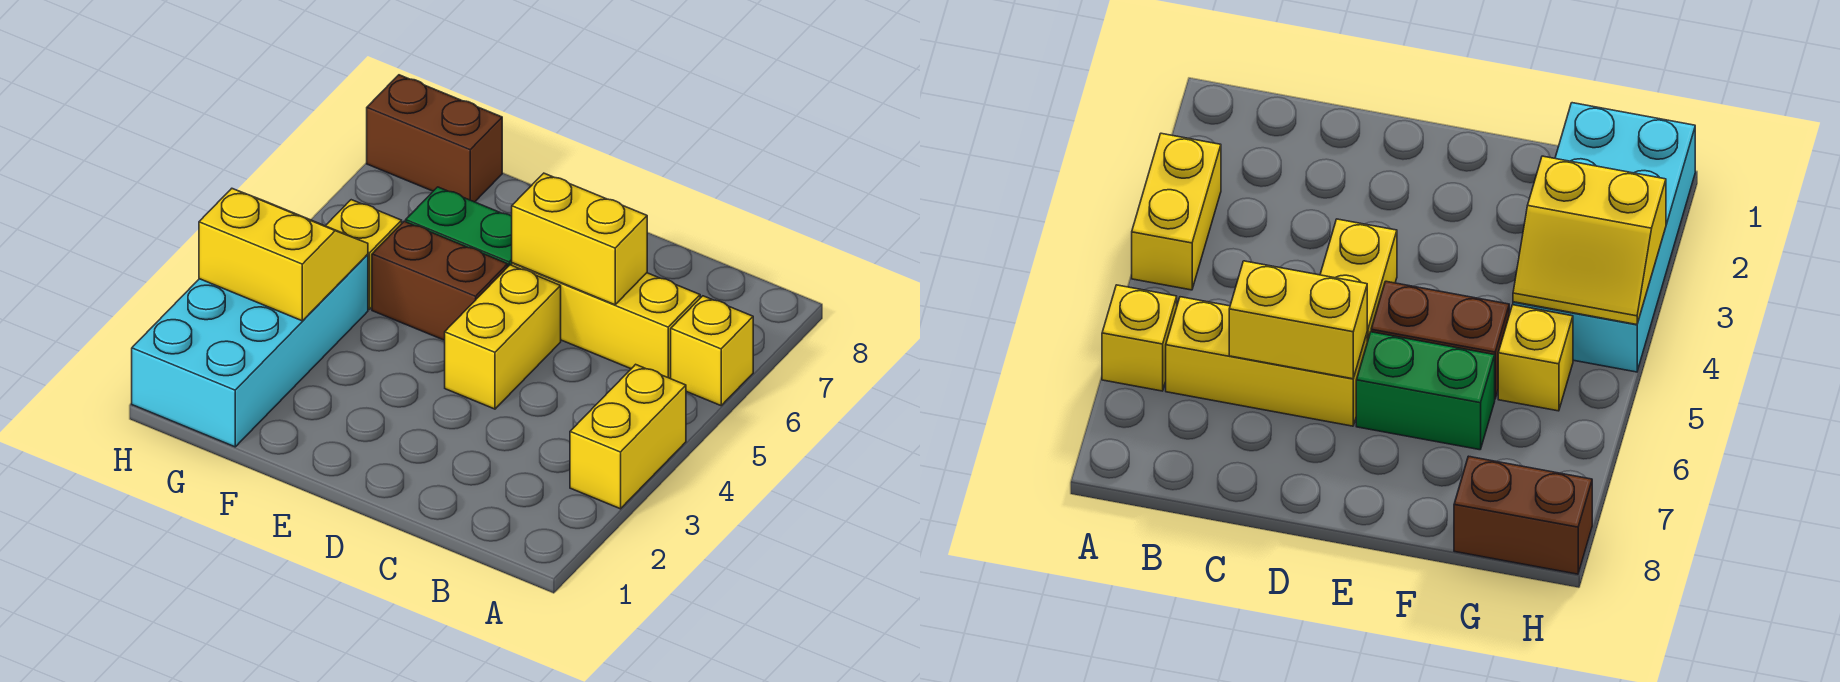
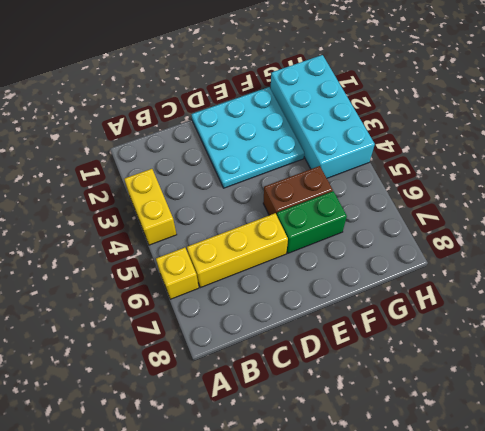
cyan 3x3 plate [191,87,304,188] -> none
none -> yellow 1x2 brick [445,265,561,409]
none -> yellow 1x1 brick [326,200,402,309]

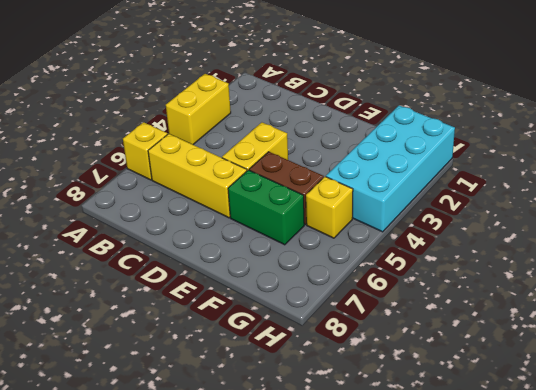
none -> brown 1x2 brick [367,75,502,202]
none -> yellow 1x2 brick [512,173,647,305]

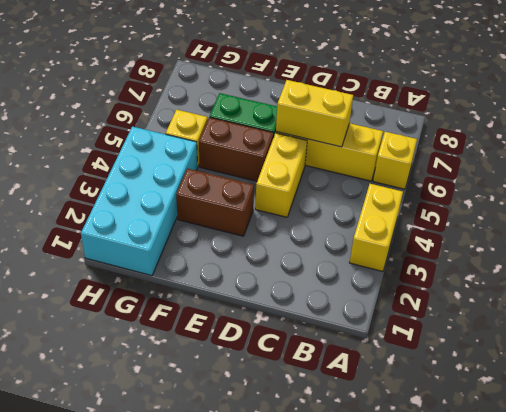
brown 1x2 brick [176,168,254,236] -> brown 1x2 brick moved to [367,75,502,202]
none -> yellow 2x2 slope [199,189,368,321]

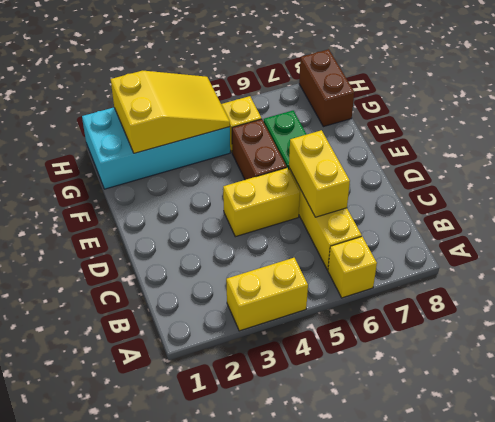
yellow 2x3 slope [111,71,230,153] -> yellow 2x2 slope [199,189,368,321]

